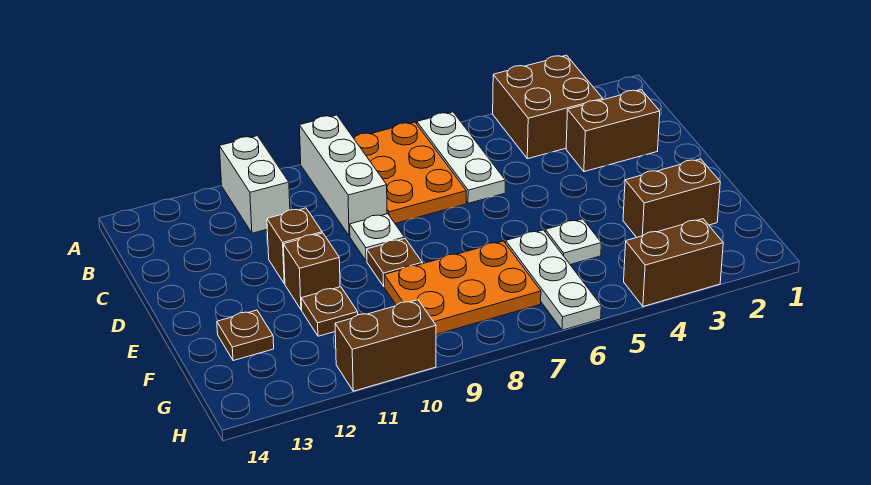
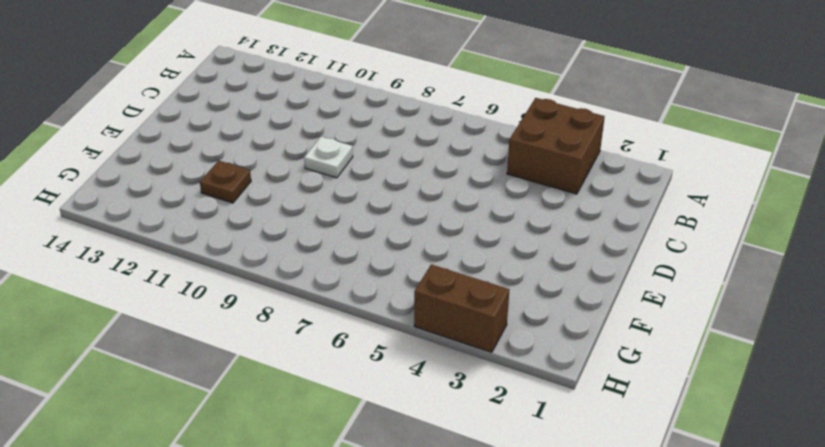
none -> white 1x3 plate [417,112,505,203]
none -> orange 2x3 plate [354,122,466,223]
none -> white 1x3 brick [299,115,387,236]

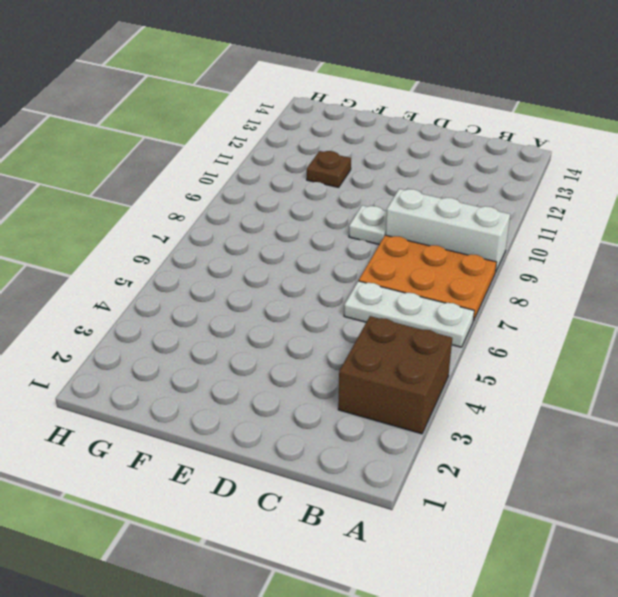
none -> white 1x2 brick [219,136,290,233]
none -> brown 1x2 brick [566,90,660,172]
none -> brown 1x1 brick [267,208,322,284]

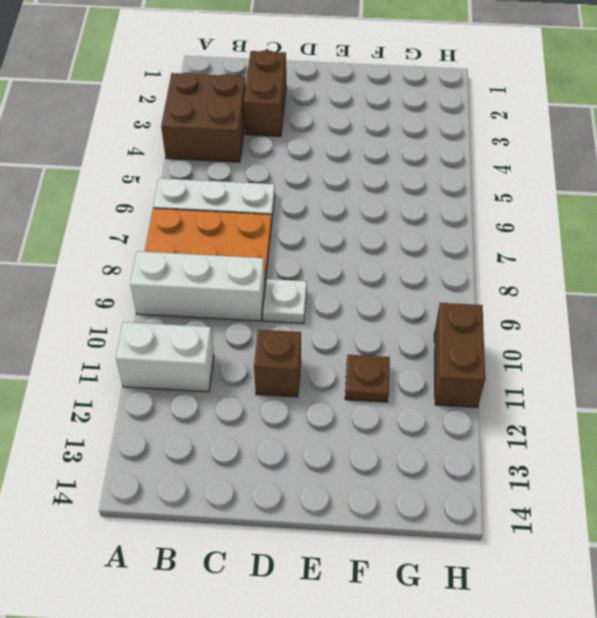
none -> brown 1x1 plate [367,238,422,286]
none -> brown 1x1 brick [283,233,340,310]
none -> brown 1x2 brick [623,159,720,237]

